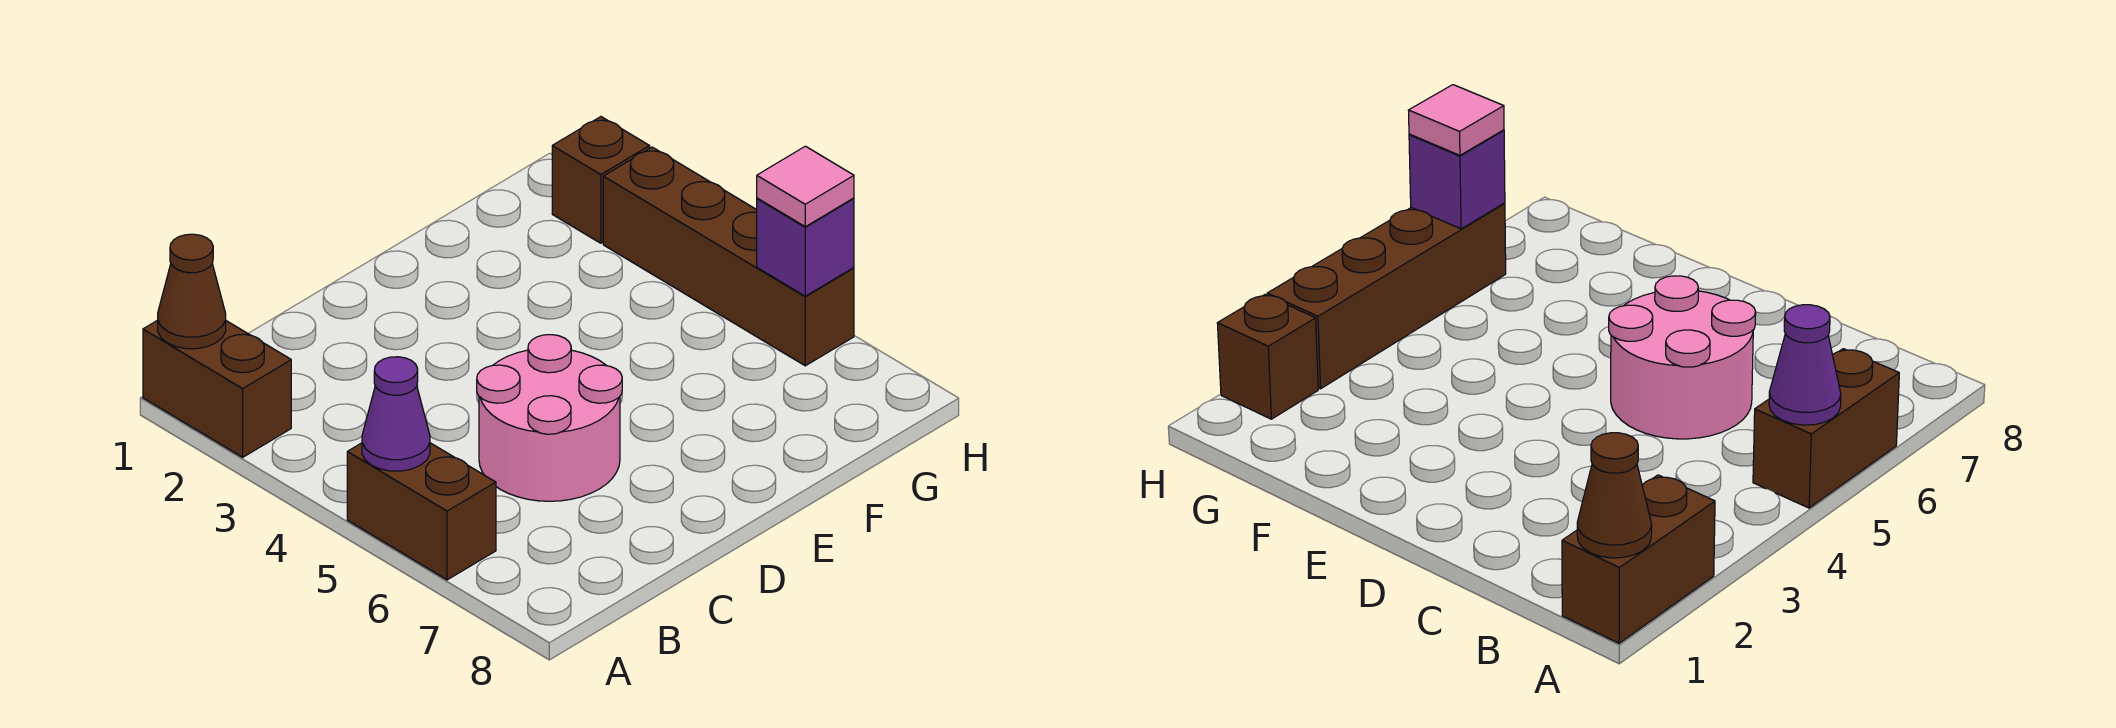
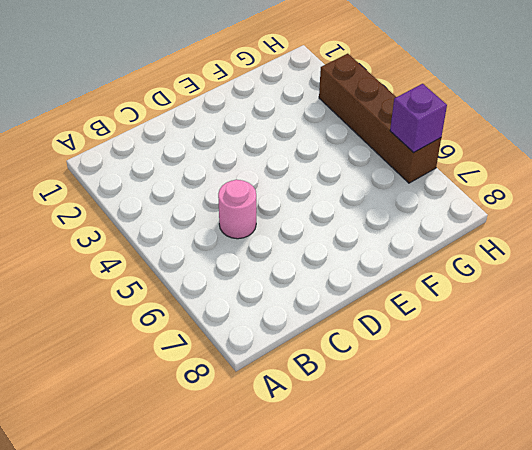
pink 1x1 round brick [218,180,256,239] -> pink 2x2 round brick [477,335,622,501]
none -> brown 1x2 brick [143,320,291,457]
none -> brown 1x2 brick [347,443,496,580]

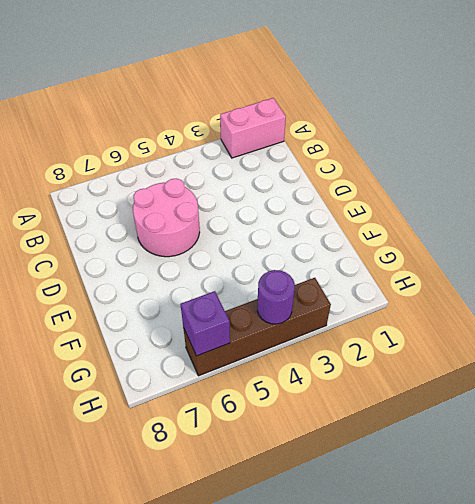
pink 1x2 brick [220,98,286,158] -> brown 1x2 brick [143,320,291,457]
purple 1x1 round brick [257,270,295,324] -> none
none -> brown 1x2 brick [347,443,496,580]
none -> brown 1x1 brick [552,117,650,243]

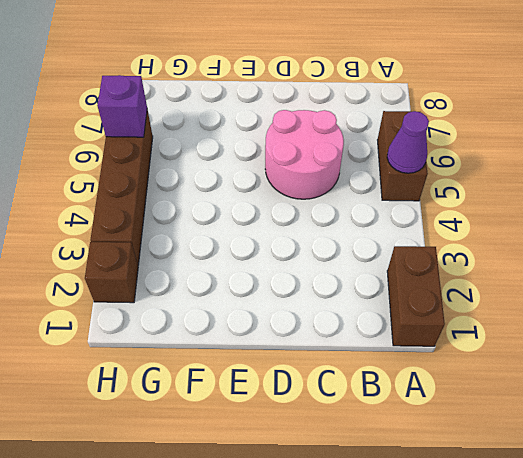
none -> brown 1x1 cone [158,234,226,349]
none -> pink 1x1 tile [757,146,854,227]

